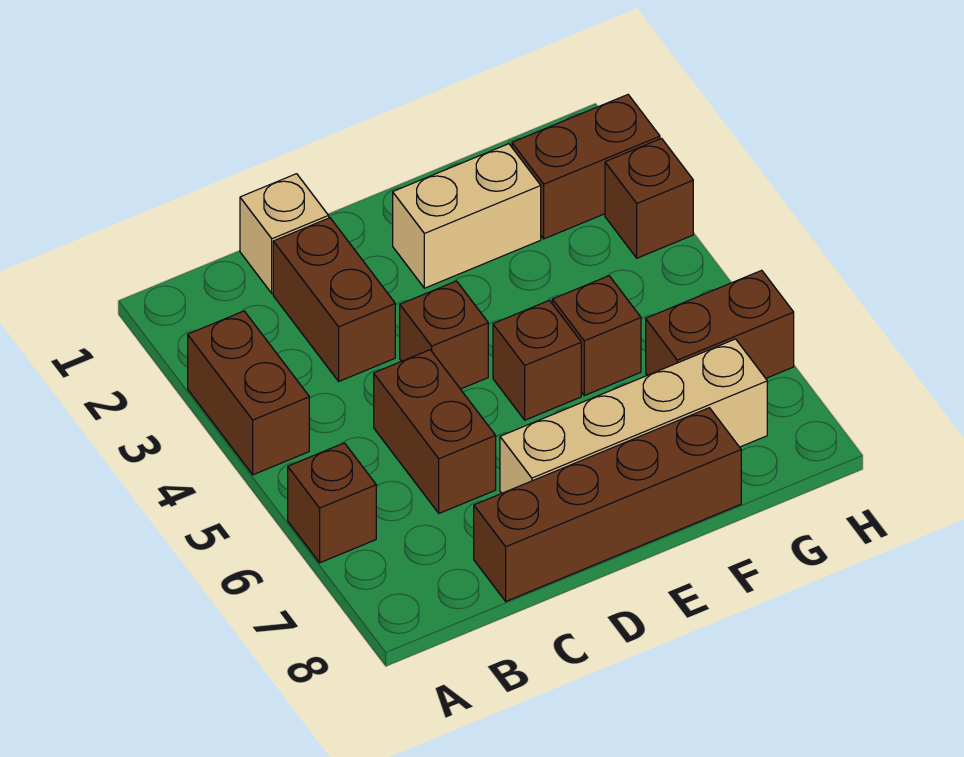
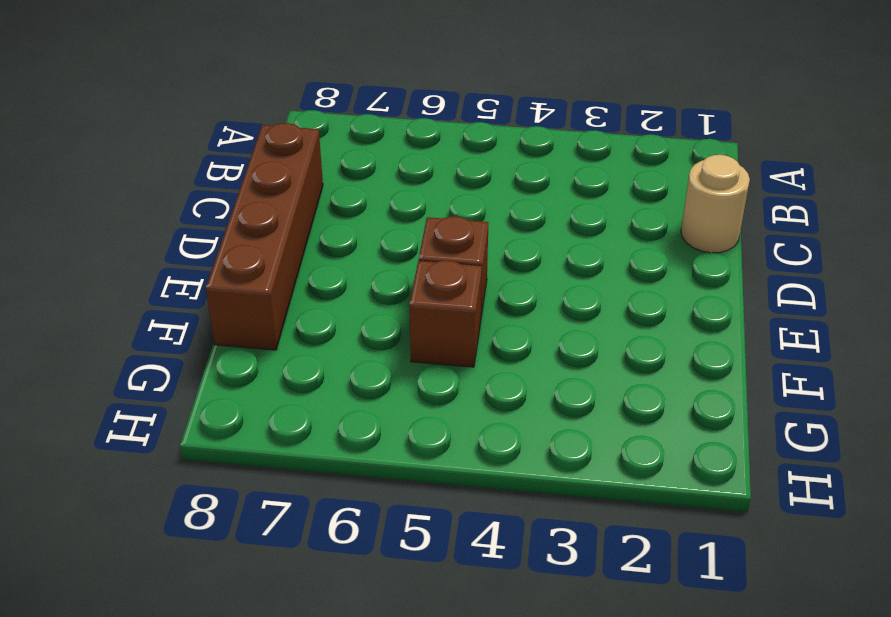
tan 1x1 round brick [681,155,750,253] -> tan 1x1 brick [240,174,329,293]
none -> brown 1x2 brick [188,311,309,475]
none -> brown 1x1 brick [288,443,376,563]
none -> brown 1x2 brick [273,218,395,381]

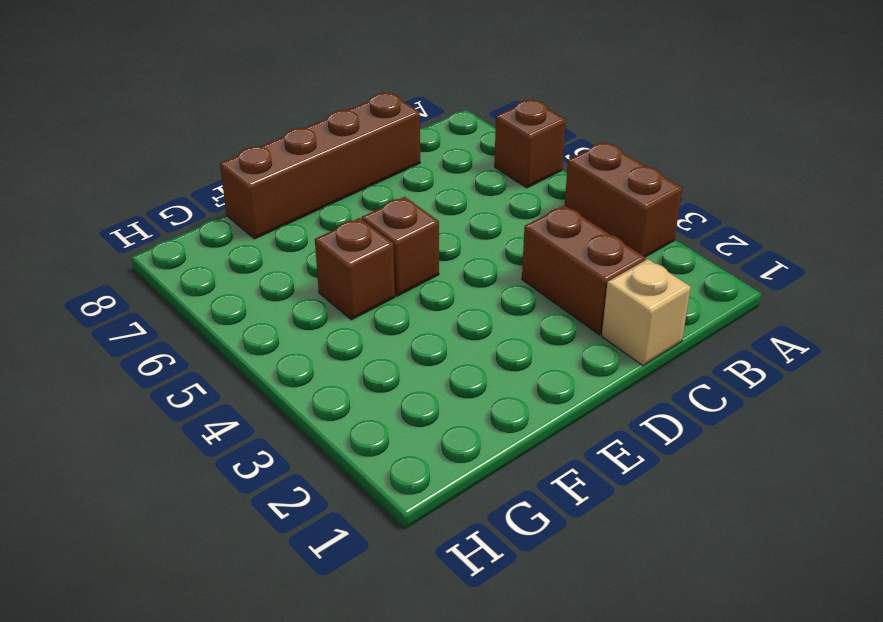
none -> brown 1x2 brick [374,350,496,513]
none -> brown 1x1 brick [400,281,488,389]
none -> tan 1x4 brick [500,339,767,493]

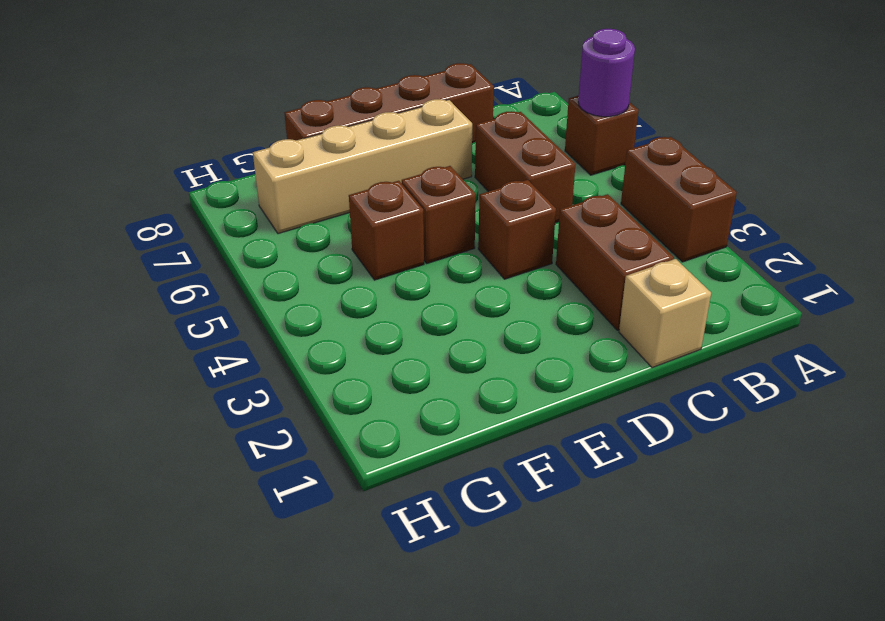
purple 1x1 round brick [578,29,635,117] -> none
none -> tan 1x2 brick [393,144,541,288]
none -> brown 1x2 brick [512,95,660,239]
none -> brown 1x2 brick [646,270,794,378]

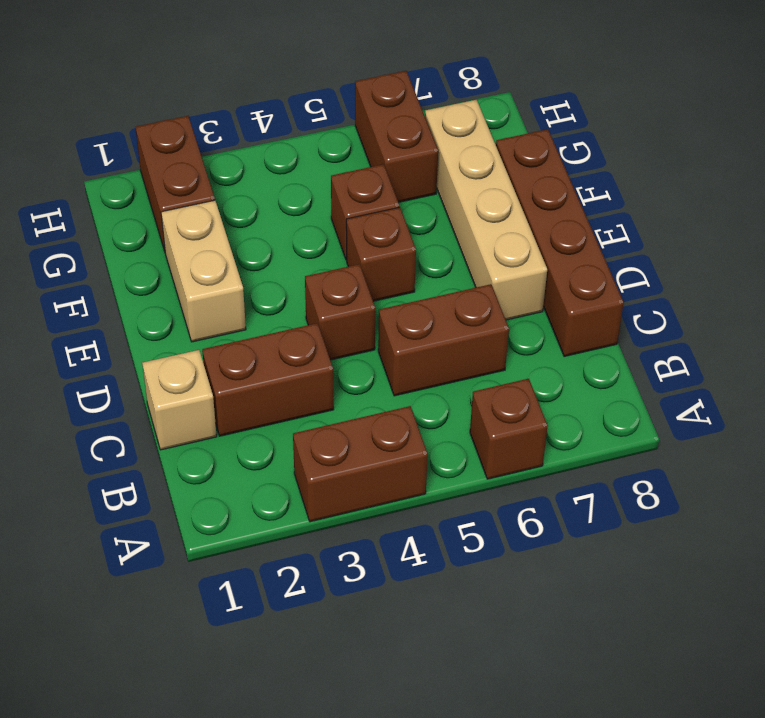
none -> brown 1x1 brick [605,139,693,258]

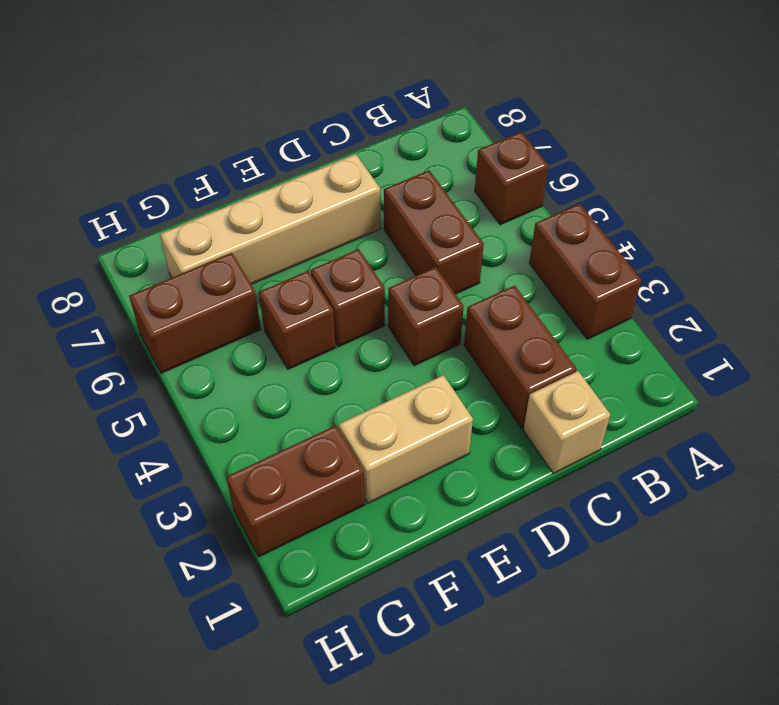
none -> brown 1x4 brick [474,408,741,601]
none -> brown 1x1 brick [605,139,693,258]

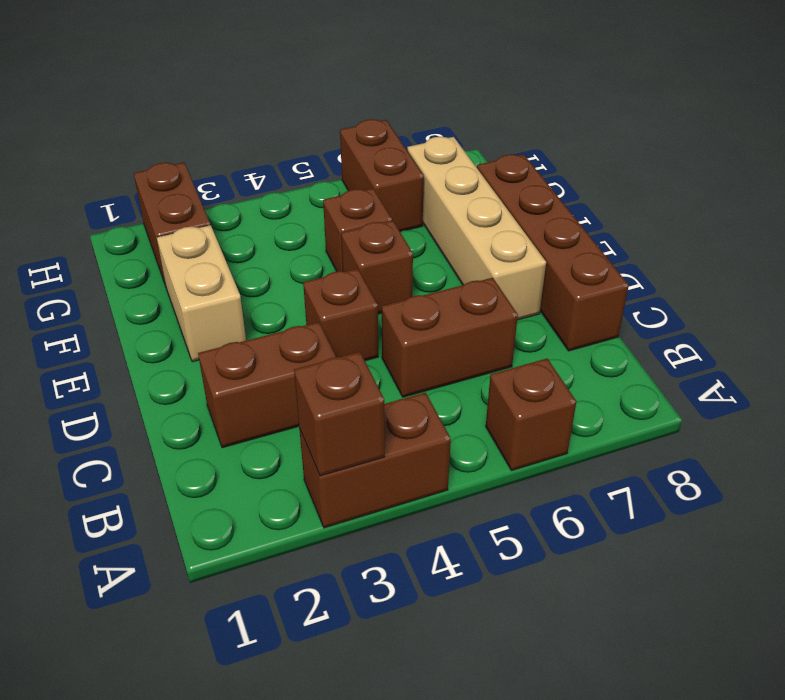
brown 1x1 brick [294,352,385,476] -> brown 1x1 brick moved to [605,139,693,258]
none -> tan 1x1 brick [240,174,329,293]

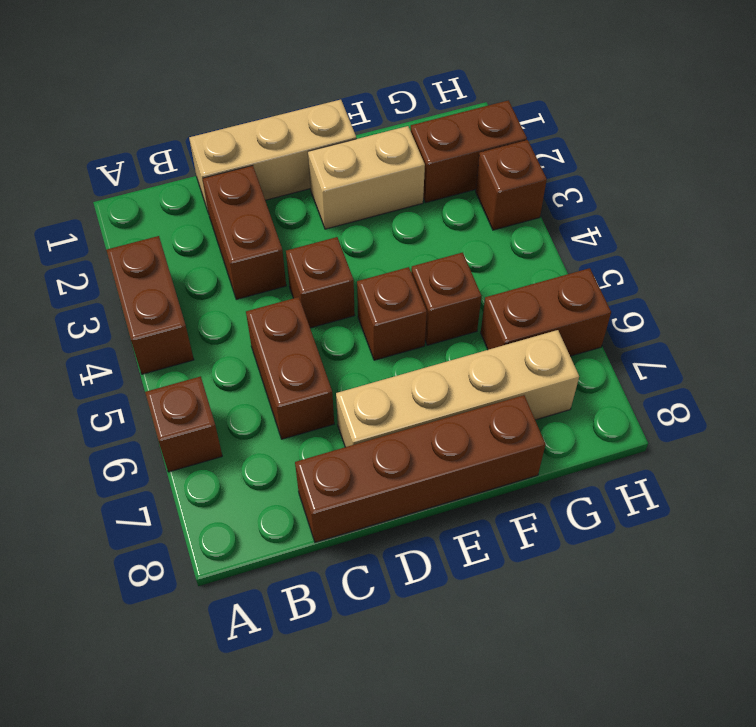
tan 1x3 brick [189,100,356,211] -> tan 1x1 brick [240,174,329,293]

